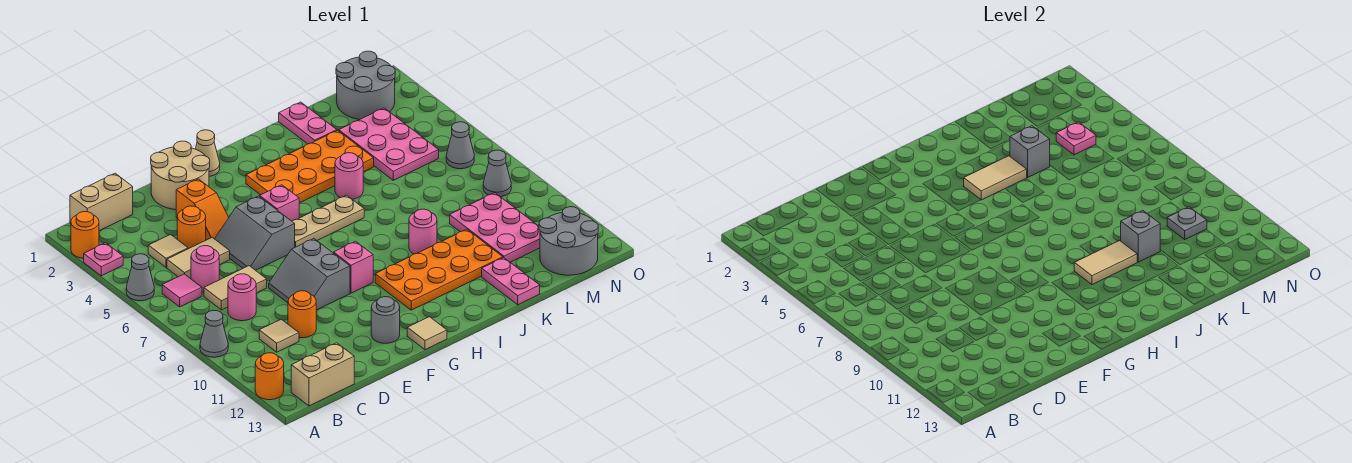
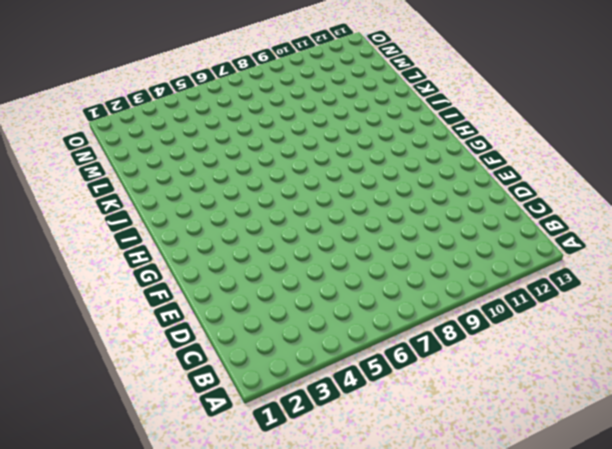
none -> orange 1x1 round brick [71,212,99,258]
none -> pink 1x1 plate [84,243,123,276]
none -> grey 1x1 cone [126,254,154,301]
none -> grey 1x1 cone [200,311,228,357]

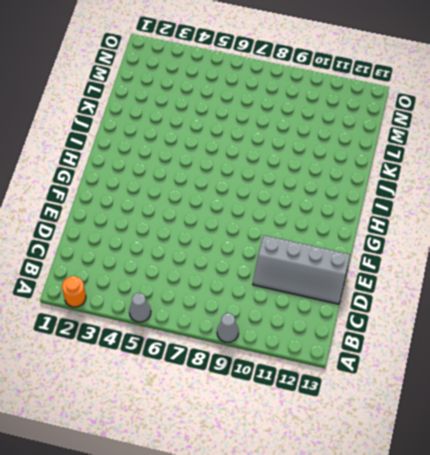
grey 2x4 slope [253,235,350,304] -> orange 1x1 round brick [288,291,316,338]
none -> pink 1x1 plate [84,243,123,276]
none -> orange 1x1 round brick [255,353,284,400]
none -> tan 1x2 brick [70,173,133,231]
none -> pink 1x1 tile [162,274,202,307]

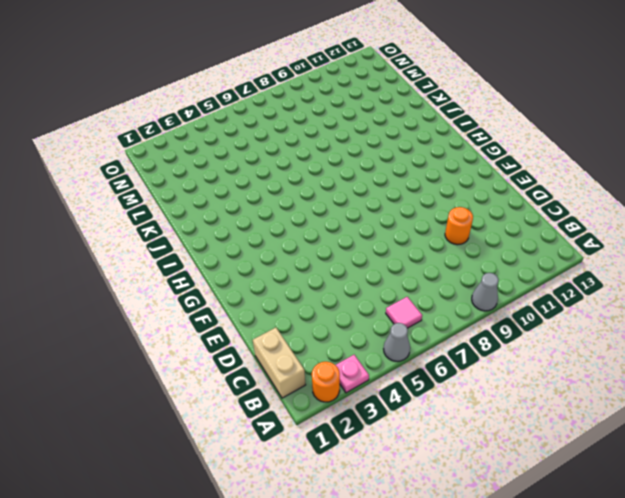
none -> orange 1x1 round brick [255,353,284,400]
none -> tan 1x2 brick [291,343,354,406]
none -> tan 1x1 tile [148,235,188,267]
none -> tan 1x2 tile [167,237,230,279]

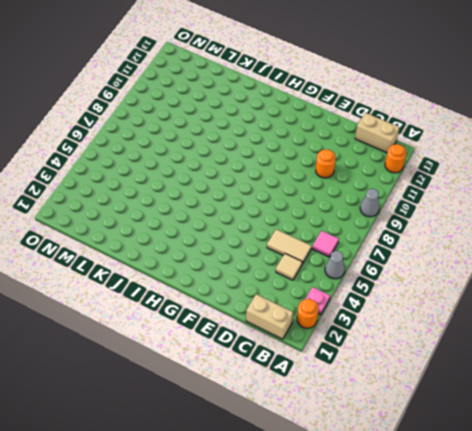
none -> pink 1x1 round brick [191,246,219,292]
none -> tan 1x2 tile [204,266,267,310]
none -> pink 1x1 round brick [228,274,256,321]
none -> tan 1x1 tile [259,319,299,352]

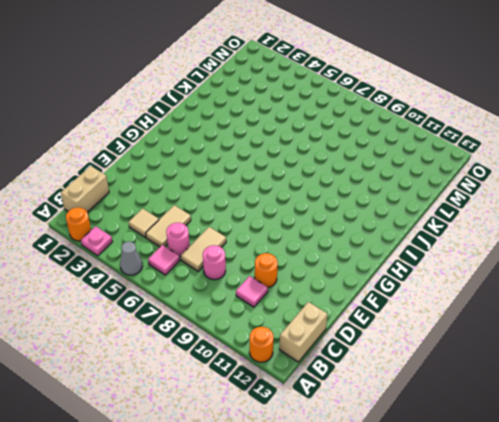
pink 1x1 tile [236,276,268,307] -> tan 1x1 tile [259,319,299,352]
none -> grey 1x1 cone [200,311,228,357]
none -> orange 1x1 round brick [177,206,206,249]
none -> tan 2x2 round brick [151,141,210,209]
none -> orange 1x2 slope [176,179,229,240]

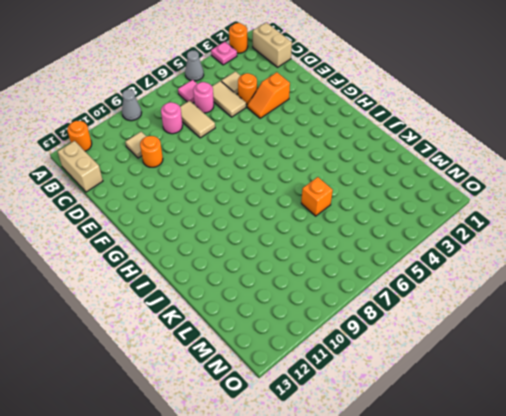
orange 1x1 brick [301,177,333,216] -> none
none -> tan 2x2 round brick [151,141,210,209]
none -> grey 2x2 slope [215,196,295,270]
none -> grey 2x2 slope [269,239,350,310]
none -> grey 1x1 round brick [371,297,400,343]

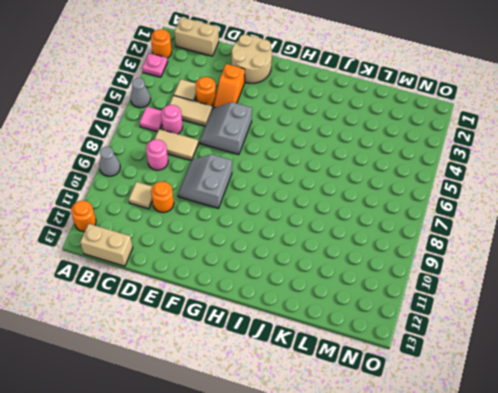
none -> grey 1x1 round brick [371,297,400,343]
none -> tan 1x1 cone [195,130,220,176]
none -> pink 1x1 brick [260,185,299,221]
none -> tan 1x3 plate [292,195,364,247]

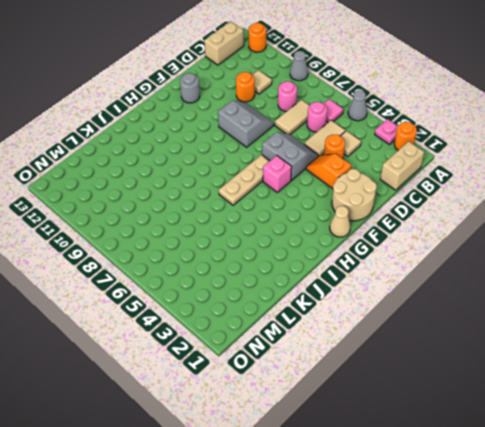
none -> pink 1x1 brick [334,241,373,293]
none -> tan 1x1 tile [407,317,447,350]
none -> orange 2x4 plate [246,130,374,203]
none -> orange 2x4 plate [375,229,503,310]

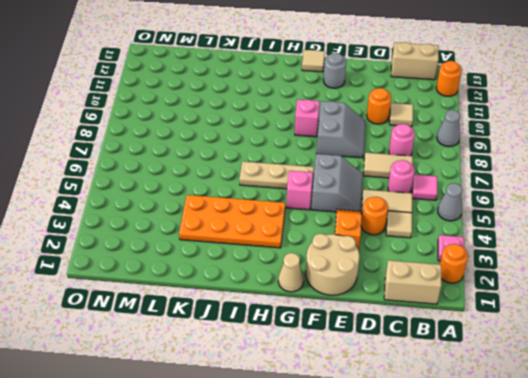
none -> orange 2x4 plate [375,229,503,310]
none -> pink 1x1 round brick [335,153,363,199]
none -> pink 1x1 round brick [409,209,437,254]
none -> pink 1x2 plate [279,102,337,144]

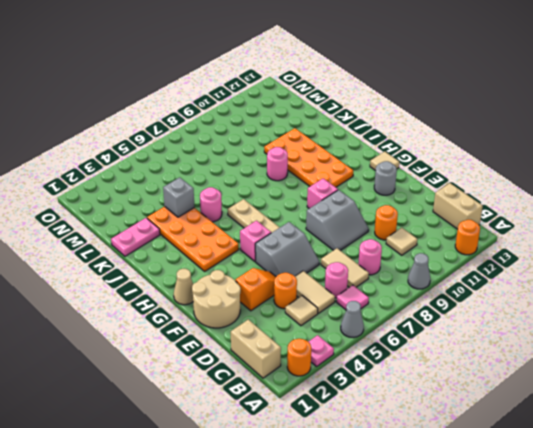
none -> pink 1x2 plate [482,258,540,305]
none -> pink 2x3 plate [339,108,439,180]
none -> pink 2x3 plate [450,193,540,262]
none -> grey 2x2 round brick [336,51,395,119]

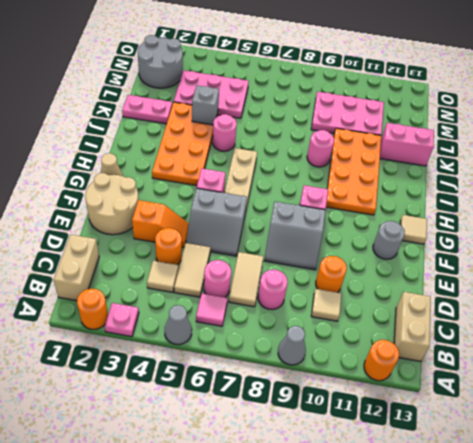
pink 1x2 brick [380,123,434,166] -> pink 1x2 plate [482,258,540,305]
none -> grey 2x2 round brick [539,207,598,275]
none -> grey 1x1 cone [446,122,474,169]
none -> grey 1x1 cone [483,150,511,197]
none -> tan 1x2 tile [964,156,1027,200]

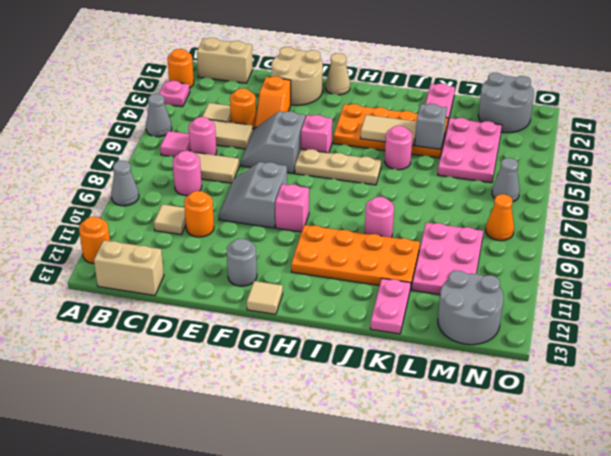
orange 1x1 cone [486,194,514,241] -> grey 1x1 cone [483,150,511,197]
none -> tan 1x2 tile [1074,241,1137,284]
none -> grey 1x1 brick [1121,211,1160,262]
none -> pink 1x1 plate [1056,122,1096,155]
none -> grey 1x1 plate [1167,207,1207,239]

